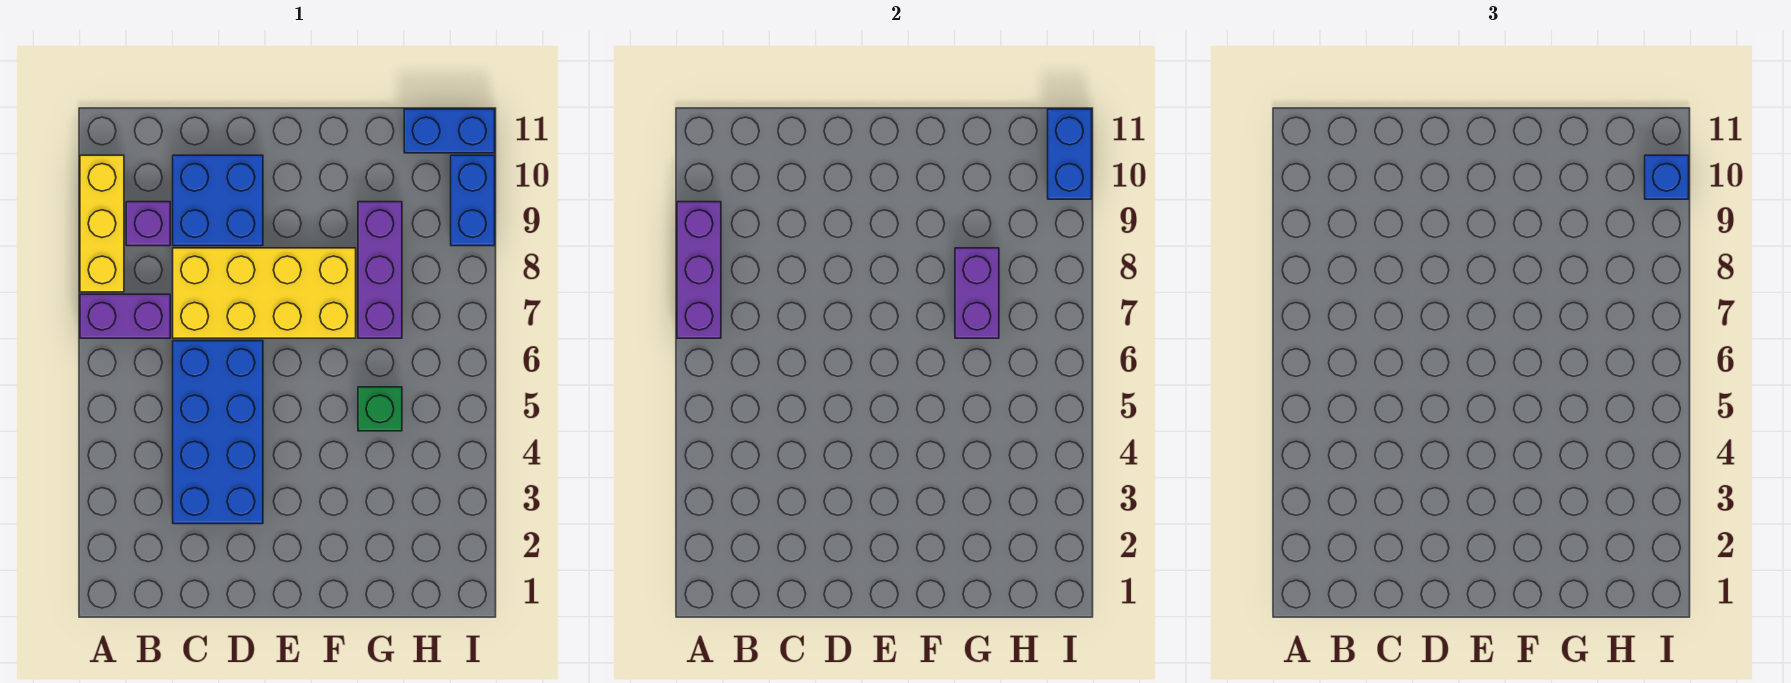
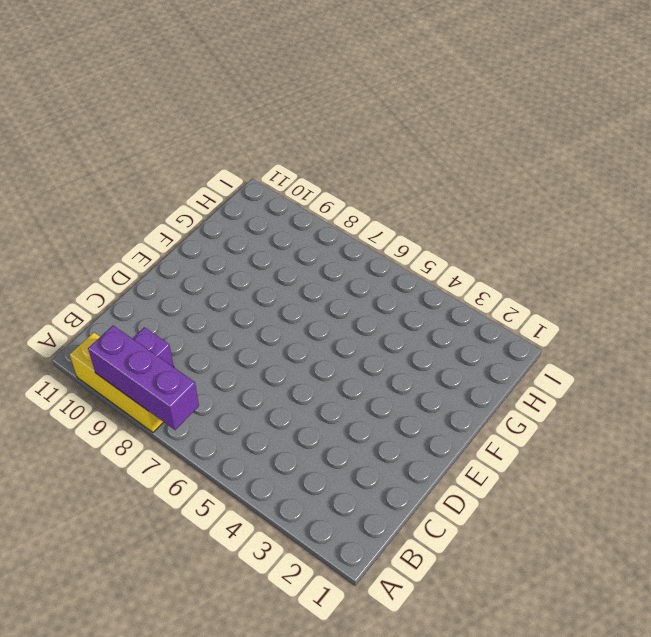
none -> purple 1x2 brick [80,294,170,338]
none -> blue 2x4 brick [173,341,263,524]
none -> yellow 2x4 brick [173,248,356,338]

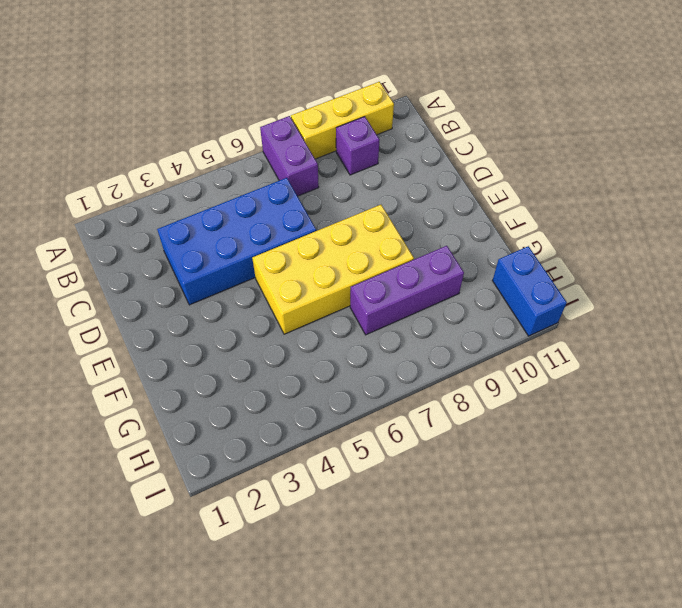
yellow 2x4 brick [252,205,414,334] -> yellow 2x4 brick turned to [173,248,356,338]
none -> blue 2x2 brick [173,155,263,246]
none -> green 1x1 brick [358,387,402,431]
none -> blue 1x2 brick [451,155,495,246]

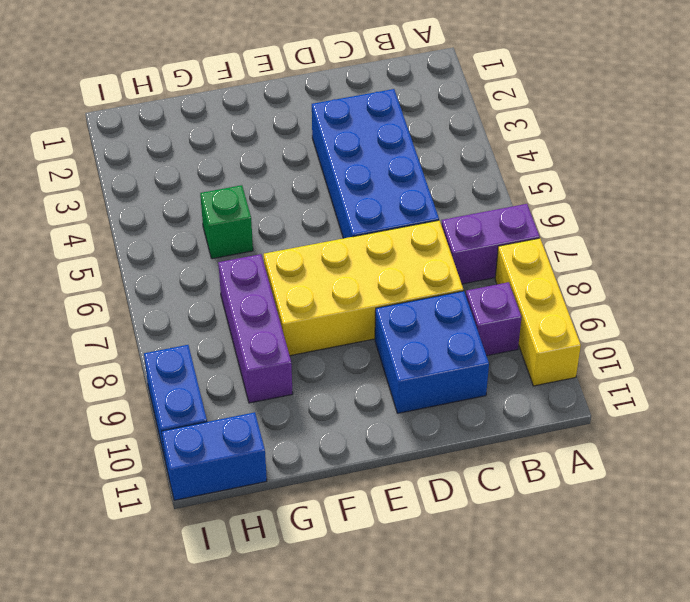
none -> purple 1x3 brick [677,202,721,338]
none -> purple 1x2 brick [955,248,999,338]
none -> blue 1x2 brick [1048,109,1092,199]

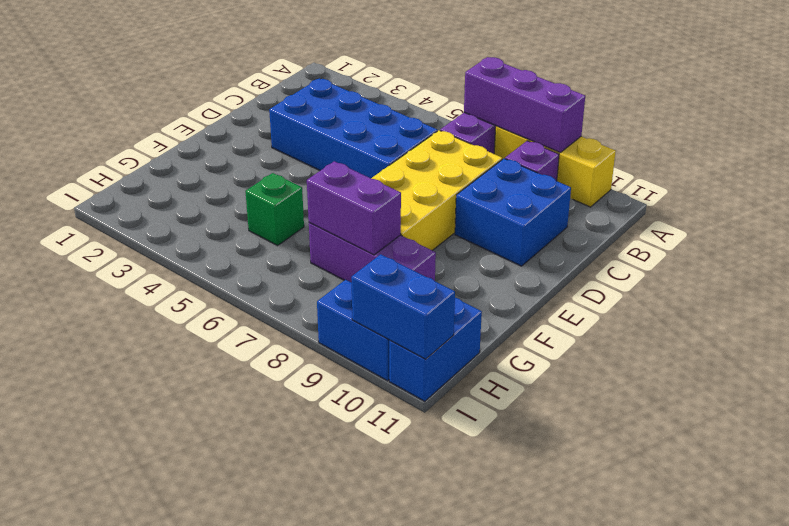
none -> blue 1x1 brick [1645,155,1689,199]

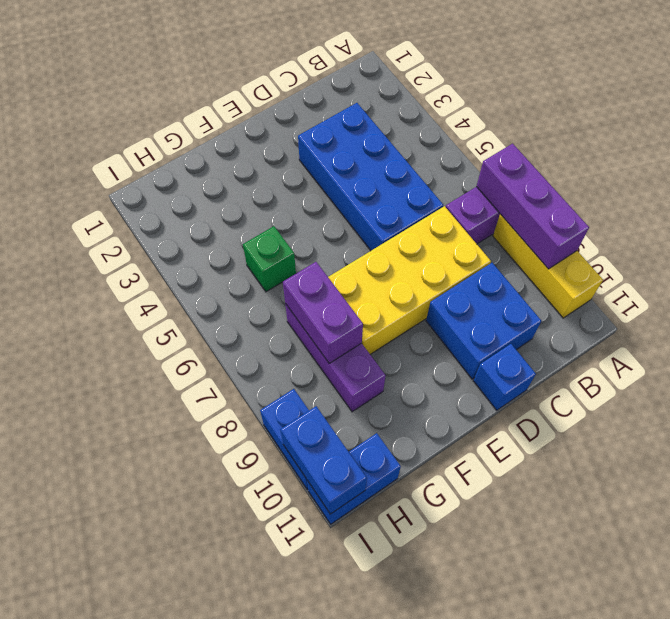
blue 1x1 brick [473,344,536,410] -> blue 1x1 brick moved to [1645,155,1689,199]
none -> purple 1x1 brick [126,202,170,246]

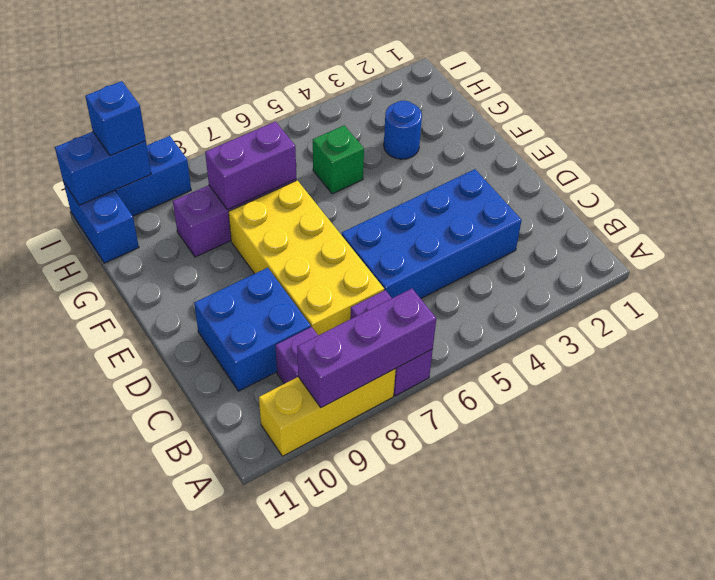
blue 1x1 round brick [384,101,422,159] -> none

